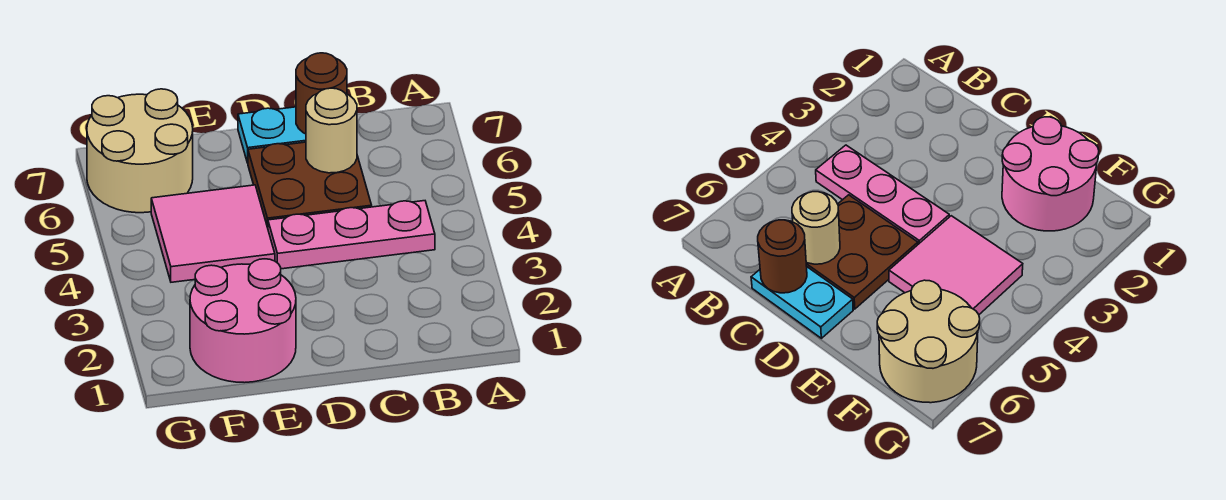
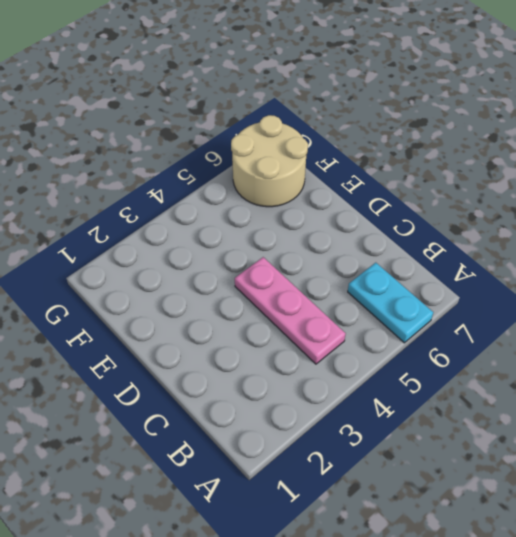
cyan 1x2 plate [348,263,433,343] -> cyan 1x2 plate moved to [238,107,306,163]
none -> brown 2x2 plate [248,142,372,228]
none -> pink 2x2 round brick [190,259,296,383]

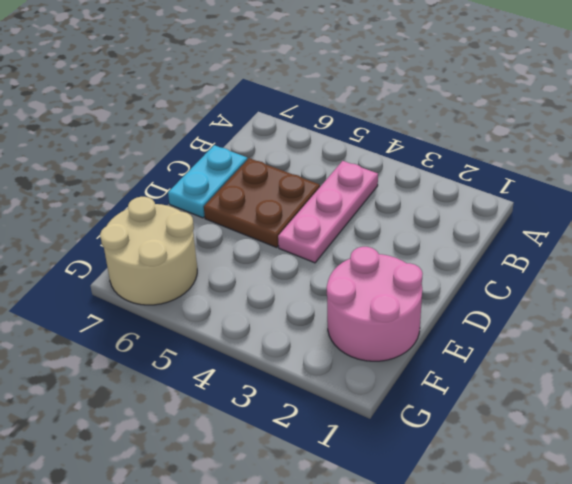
none -> pink 2x2 tile [151,185,275,282]
none -> tan 1x1 round brick [306,88,357,173]

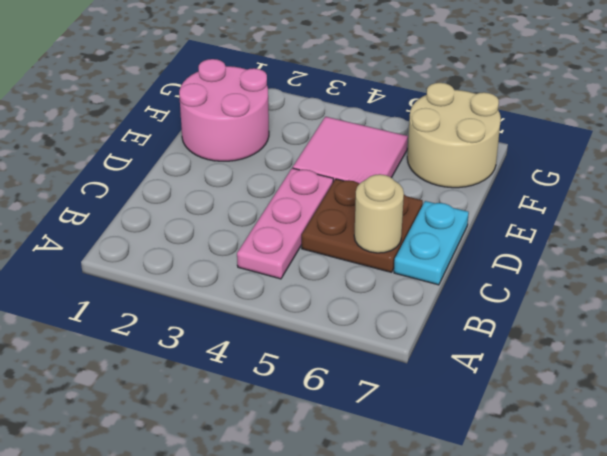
none -> brown 1x1 round brick [296,53,347,134]

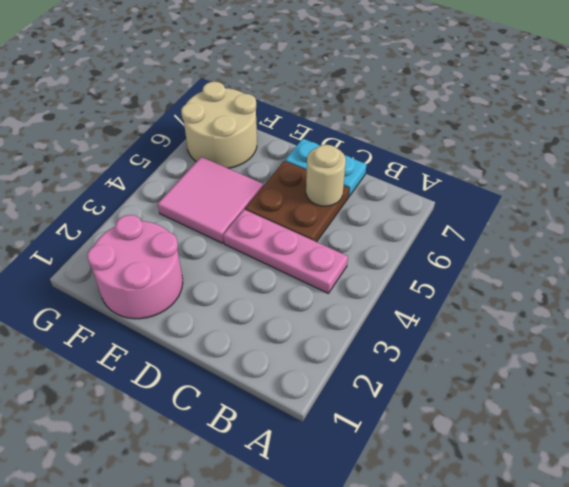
none -> brown 1x1 round brick [296,53,347,134]

